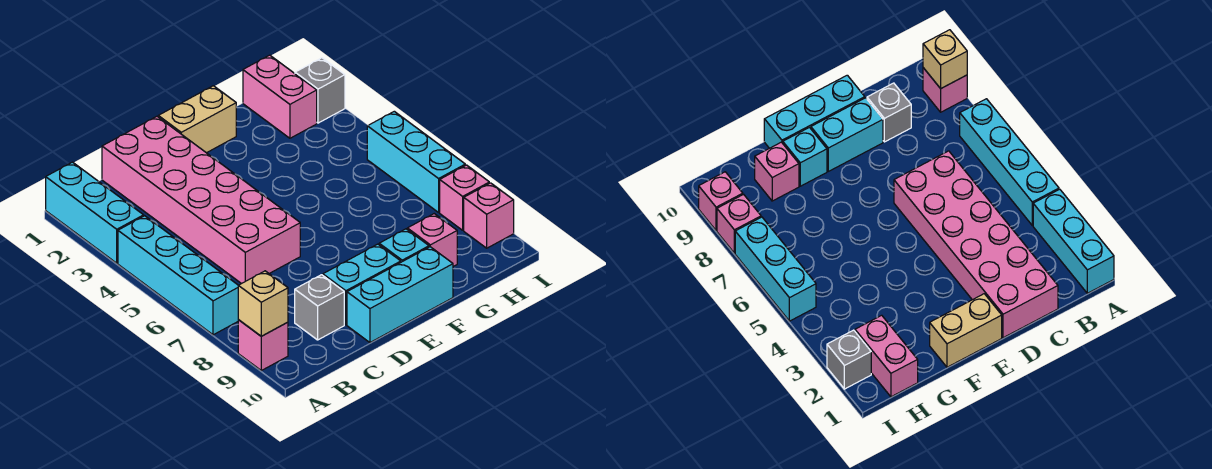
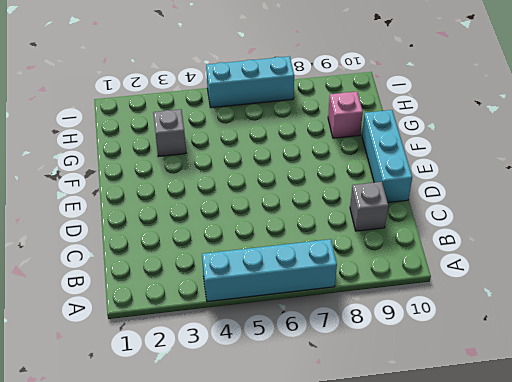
grey 1x1 brick [153,109,186,157] -> grey 1x1 brick moved to [295,58,345,123]
none -> cyan 1x3 brick [46,162,144,263]
none -> pink 1x1 brick [238,320,288,370]
none -> pink 2x6 brick [102,116,300,284]

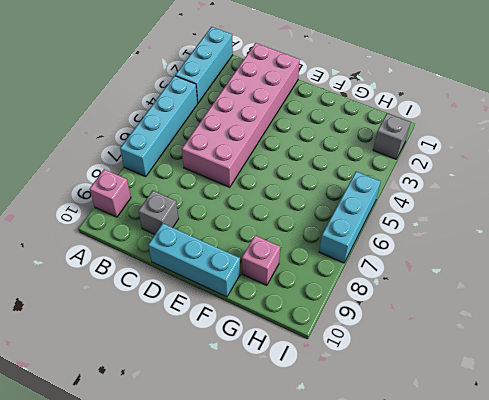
none -> cyan 1x2 brick [323,244,401,325]
none -> tan 1x2 brick [158,86,236,153]
none -> cyan 1x1 brick [379,229,429,262]

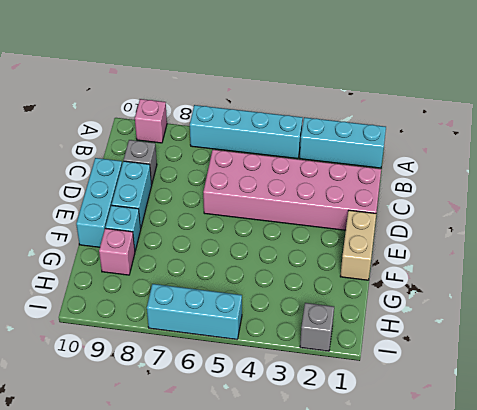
none -> pink 1x2 brick [243,55,317,138]
none -> pink 1x1 brick [440,165,489,230]
none -> pink 1x1 brick [464,183,514,248]

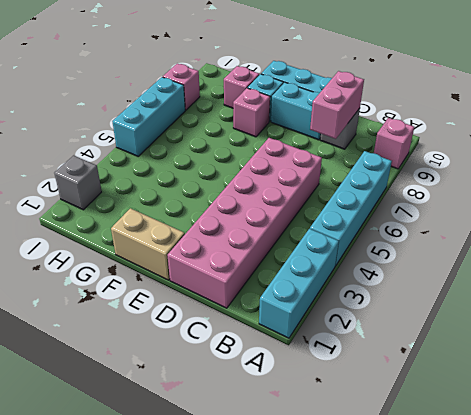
pink 1x2 brick [310,71,364,139] -> pink 1x2 brick moved to [243,55,317,138]
pink 1x1 brick [233,88,270,137] -> pink 1x1 brick moved to [464,183,514,248]
none -> tan 1x1 brick [238,271,288,336]

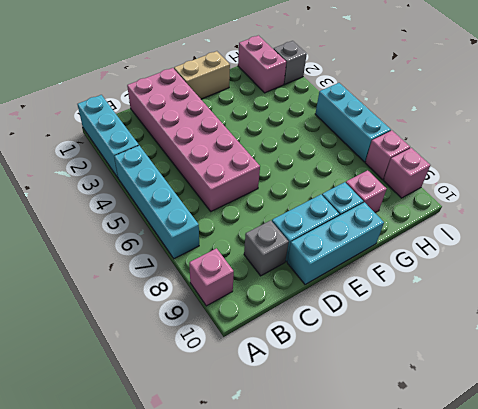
none -> tan 1x1 brick [238,271,288,336]

